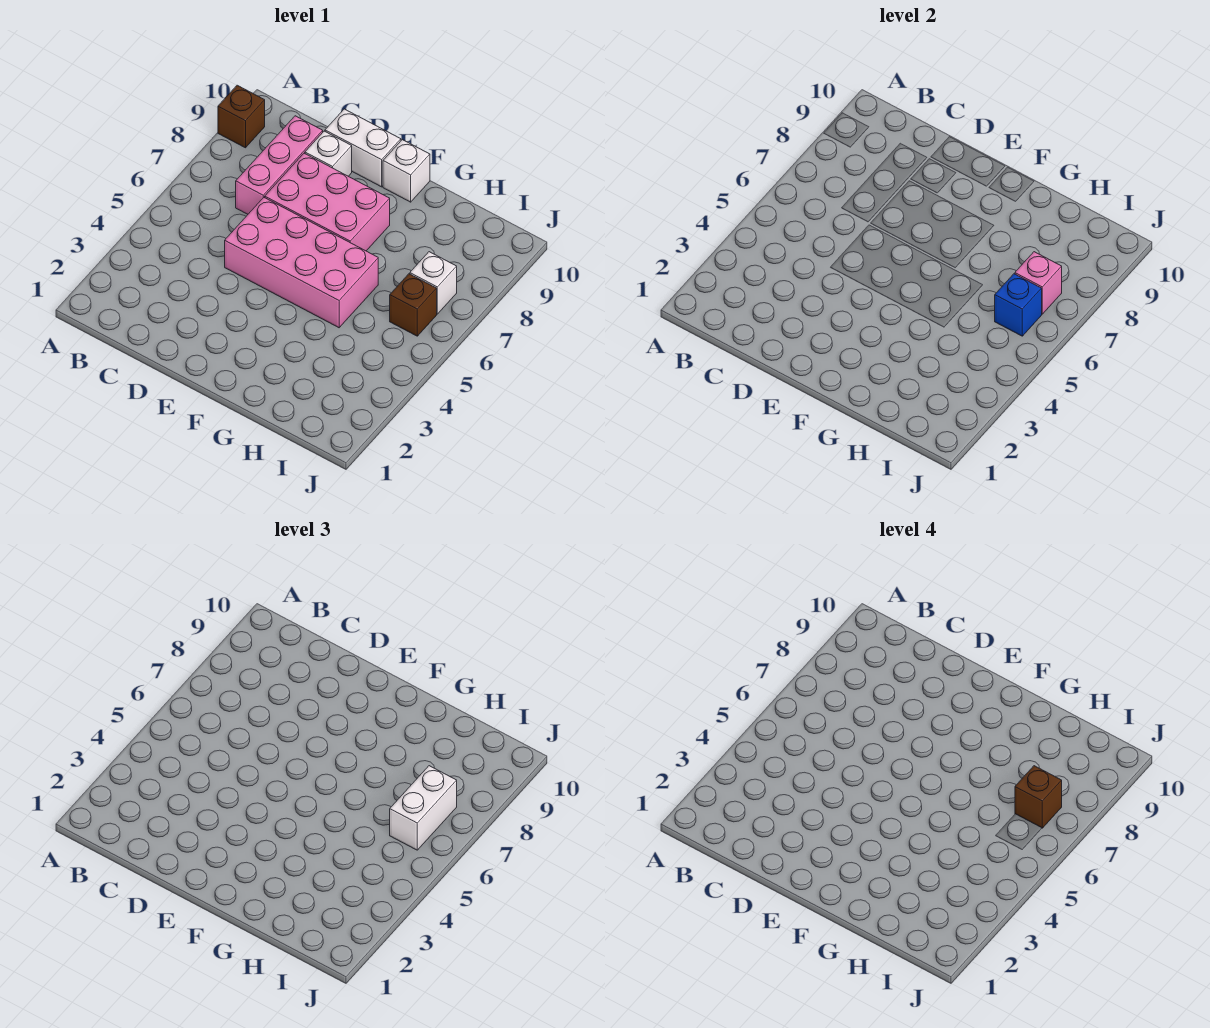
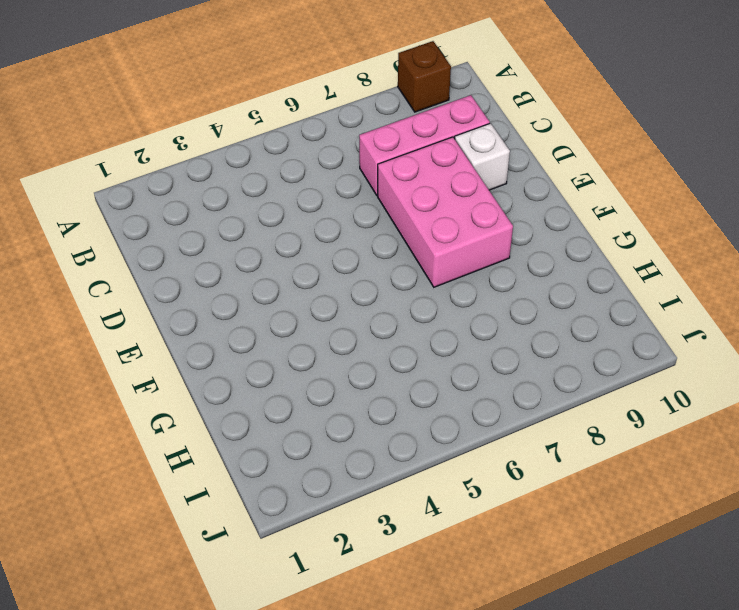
none -> pink 2x4 brick [225,197,378,328]
none -> white 1x2 brick [325,109,401,187]
none -> white 1x1 brick [383,140,430,202]

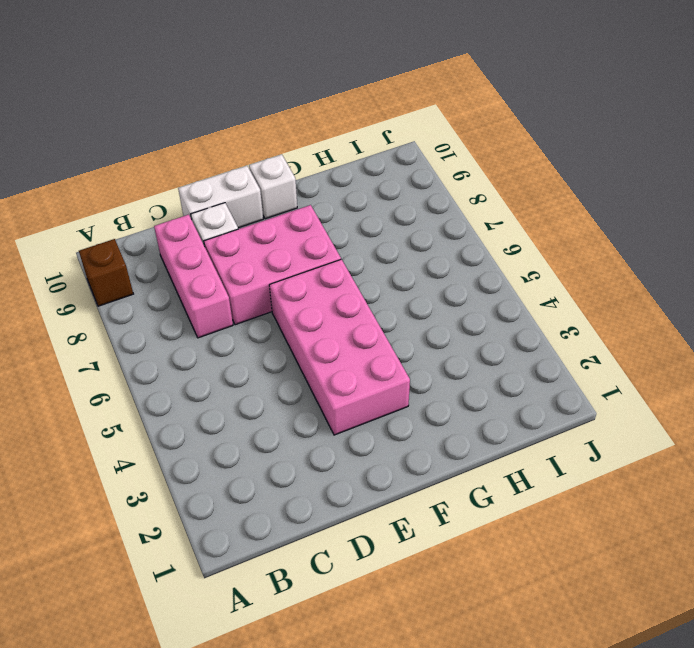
pink 2x4 brick [269,259,410,435] -> pink 2x4 brick turned to [225,197,378,328]
none -> brown 1x1 brick [390,274,437,336]
none -> white 1x1 brick [410,252,457,314]
none -> blue 1x1 brick [995,274,1042,336]

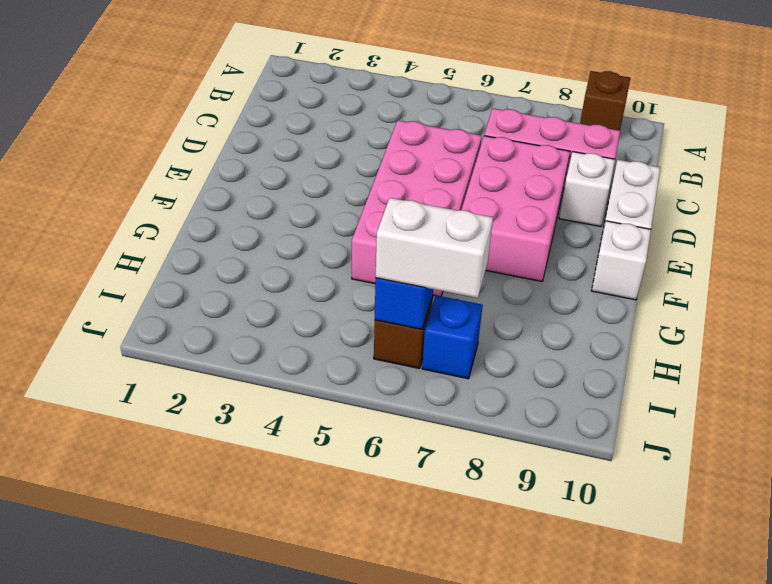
blue 1x1 brick [422,295,483,379] -> white 1x1 brick [410,252,457,314]
none -> pink 1x1 brick [1015,252,1062,314]
none -> brown 1x1 brick [1015,766,1062,828]

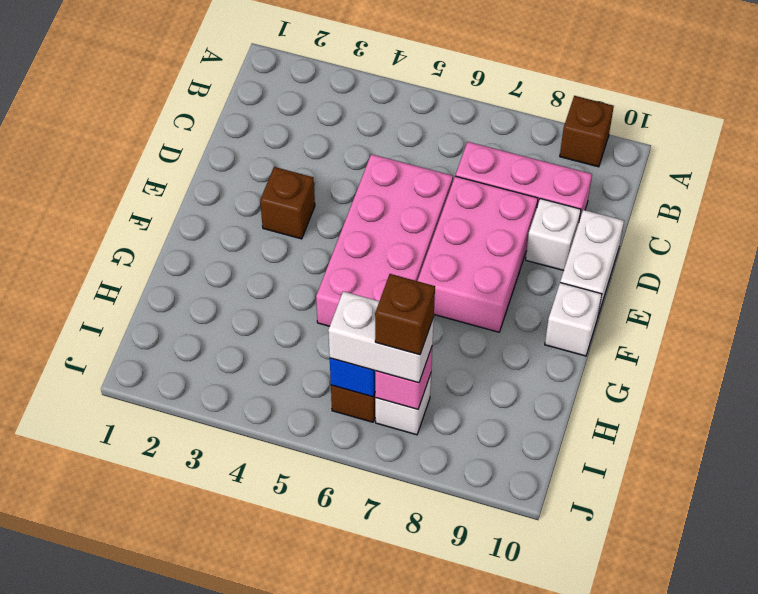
brown 1x1 brick [260,167,315,239] -> none

